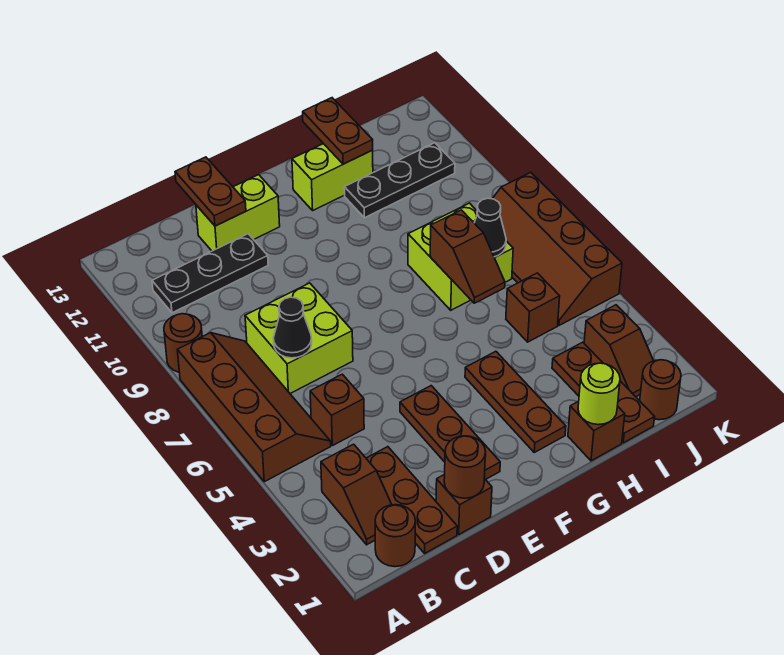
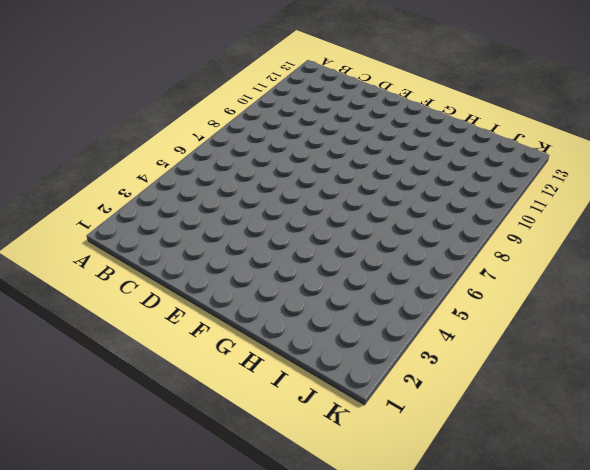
none -> brown 2x4 slope [177,333,331,482]
none -> brown 1x1 round brick [164,314,202,372]
none -> brown 1x1 round brick [375,505,415,567]

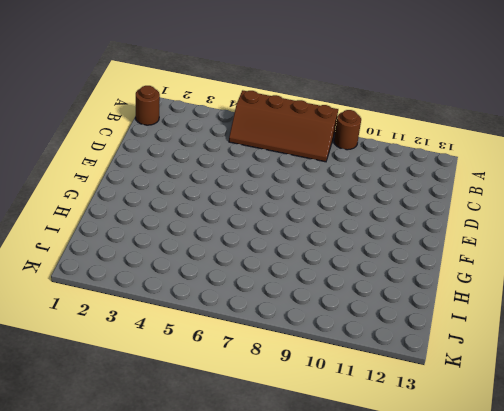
none -> brown 1x2 slope [321,444,392,545]
none -> black 1x3 plate [152,234,268,313]
none -> brown 1x3 plate [366,447,457,553]

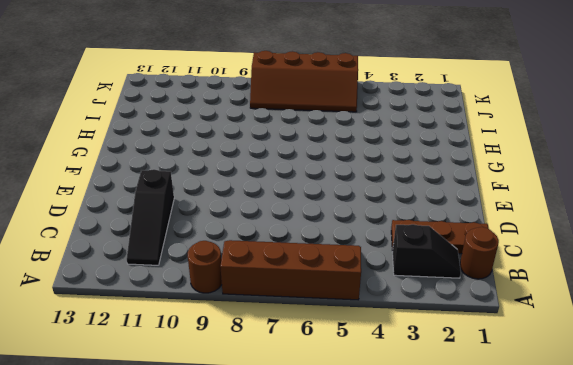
black 1x2 slope [392,224,461,278] -> brown 1x2 slope [321,444,392,545]
black 1x3 slope [127,169,174,265] -> black 1x3 plate [152,234,268,313]
none -> brown 1x1 brick [310,374,364,446]
none -> lime 2x2 brick [245,283,353,393]
none -> brown 1x1 brick [436,474,492,534]

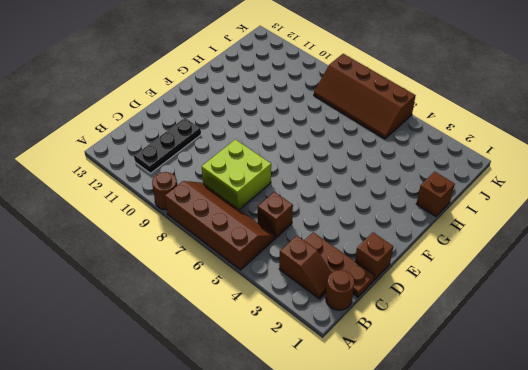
none -> lime 1x2 brick [196,175,280,251]
none -> brown 1x3 plate [400,386,500,480]
none -> brown 1x3 plate [465,351,566,452]

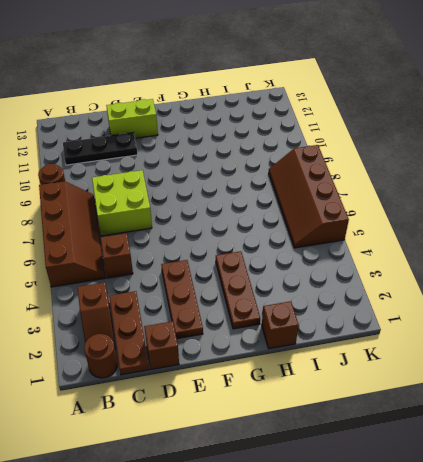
none -> lime 1x2 brick [292,144,373,210]
none -> lime 2x2 brick [408,203,513,310]
none -> black 1x3 plate [344,143,455,218]

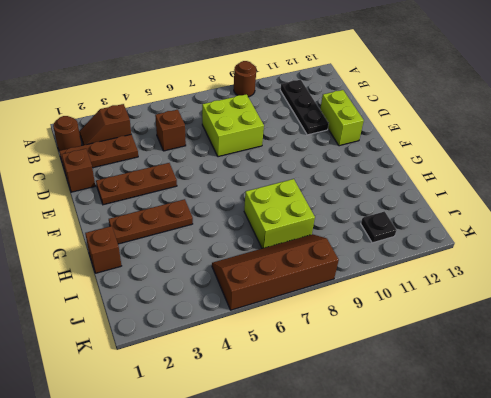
black 1x1 plate [361,211,397,243] -> black 1x3 plate [344,143,455,218]
none -> brown 2x4 slope [177,333,331,482]
none -> lime 1x2 brick [292,144,373,210]
none -> brown 1x3 plate [552,342,655,443]

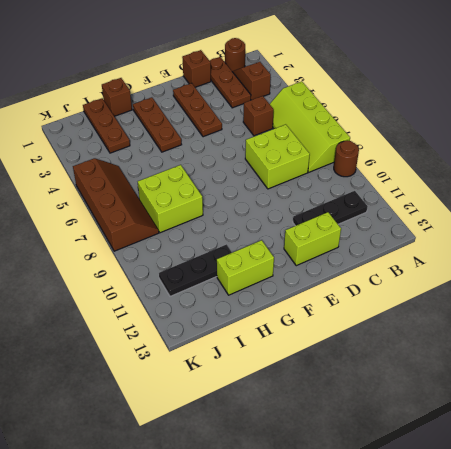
lime 2x4 slope [270,81,350,172] -> brown 2x4 slope [177,333,331,482]
none -> brown 1x1 brick [506,273,560,342]
none -> brown 1x1 round brick [640,360,681,420]
none -> brown 1x2 slope [584,305,654,397]

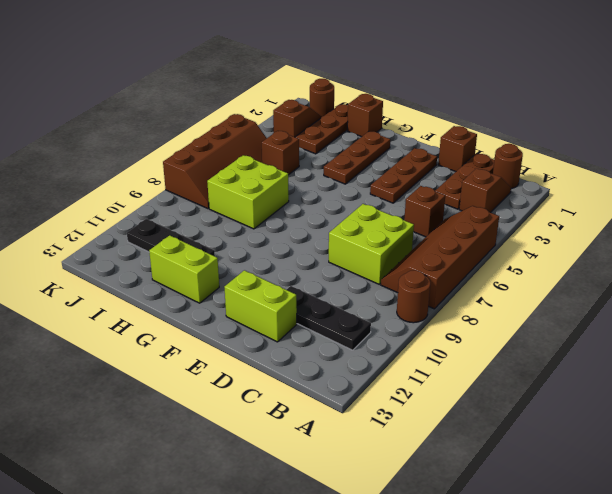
none -> black 1x1 cone [273,297,312,358]
none -> brown 1x1 round brick [444,436,486,498]
none -> brown 1x2 plate [175,157,246,226]

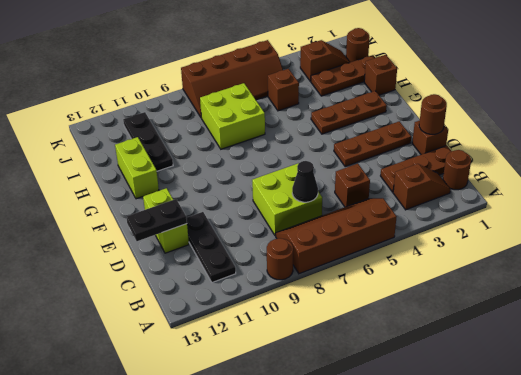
black 1x2 plate [126,199,187,241] -> brown 1x2 plate [175,157,246,226]
none -> lime 1x1 round brick [578,363,620,425]
none -> brown 1x2 slope [430,210,505,303]
none -> brown 1x2 plate [303,98,373,164]

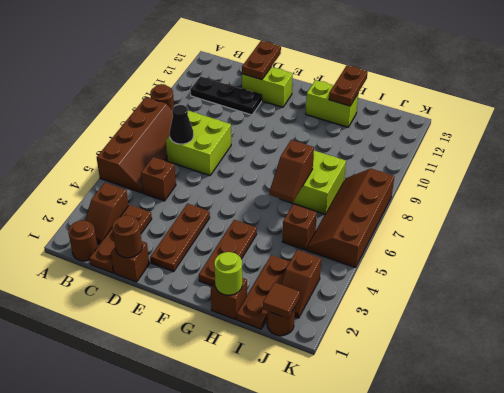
brown 1x1 tile [263,282,300,318] -> none
none -> black 1x3 plate [344,143,455,218]
none -> black 1x1 cone [474,198,506,257]

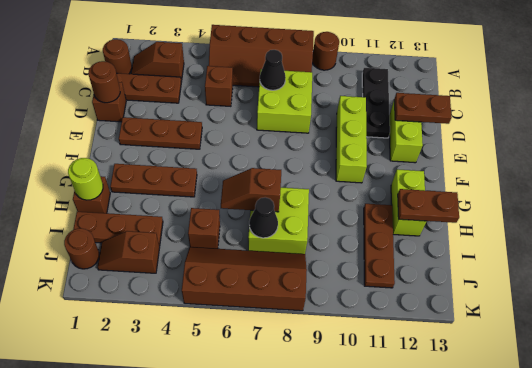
lime 1x3 brick [336,96,367,183] -> none
brown 1x3 plate [364,204,395,288] -> black 1x3 plate [344,143,455,218]

